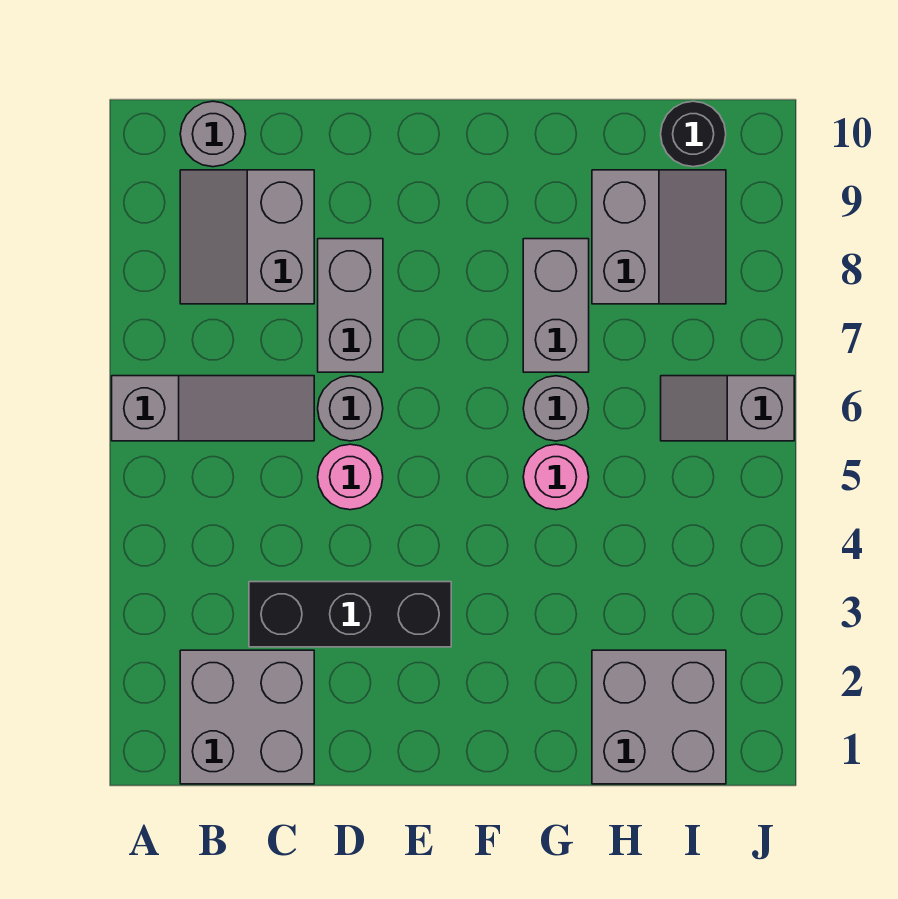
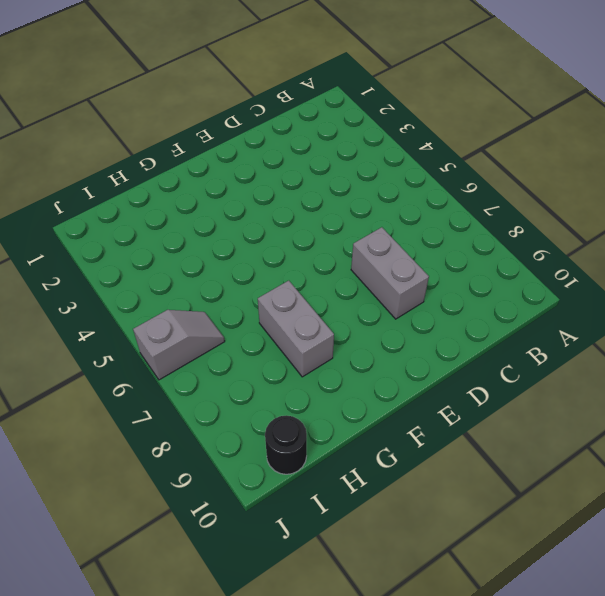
none -> grey 1x3 slope [112,376,314,441]
none -> grey 2x2 brick [180,650,314,784]
none -> grey 2x2 slope [180,170,314,304]

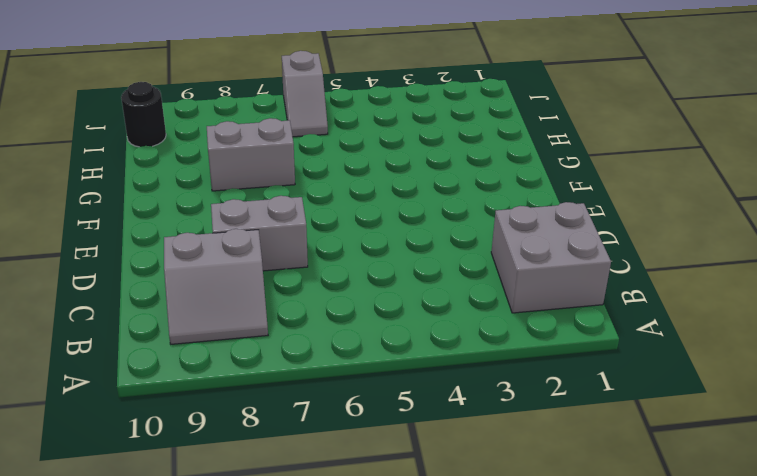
none -> grey 1x3 slope [112,376,314,441]
none -> grey 1x1 round brick [180,101,246,167]
none -> black 1x3 brick [249,582,451,647]

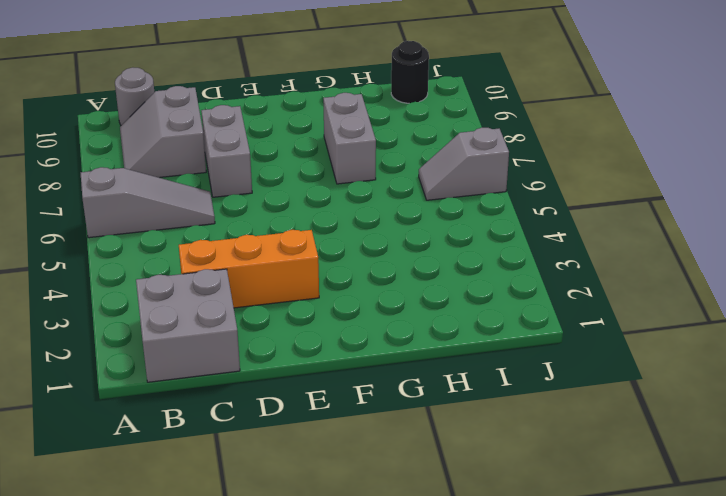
orange 1x3 brick [179,230,319,308] -> black 1x3 brick [249,582,451,647]
none -> pink 1x1 round brick [318,444,383,510]
none -> grey 1x1 round brick [318,376,383,441]
none -> pink 1x1 round brick [523,444,589,510]

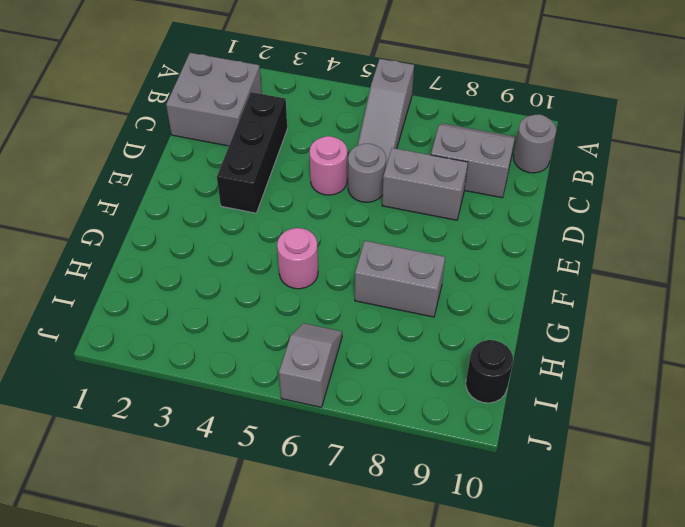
none -> grey 1x1 round brick [523,376,589,441]
none -> grey 2x2 brick [592,650,726,784]
none -> grey 2x2 slope [592,170,726,304]

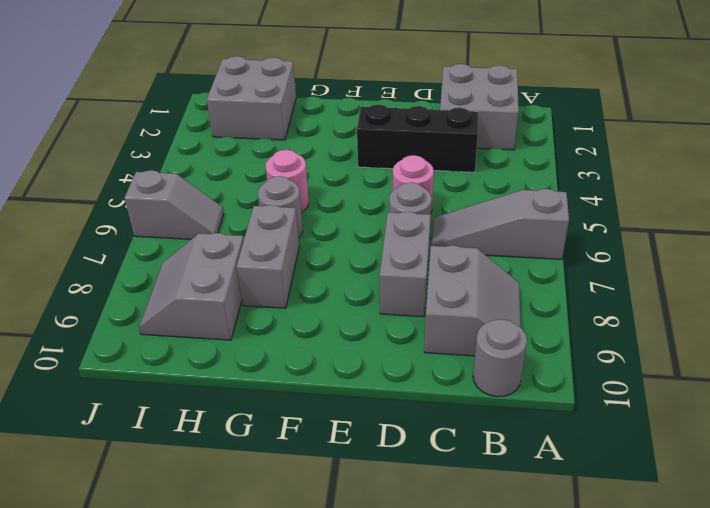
none -> black 1x1 round brick [661,101,726,167]

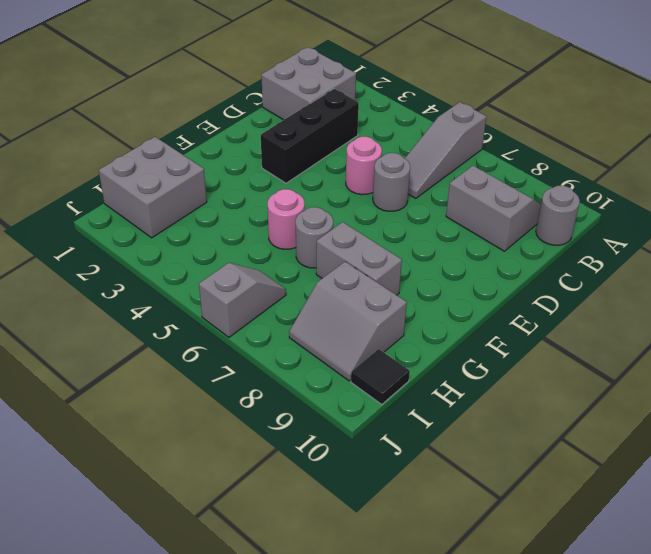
black 1x1 tile [351,349,410,404] -> black 1x1 round brick [661,101,726,167]
none -> grey 1x2 brick [318,239,383,372]

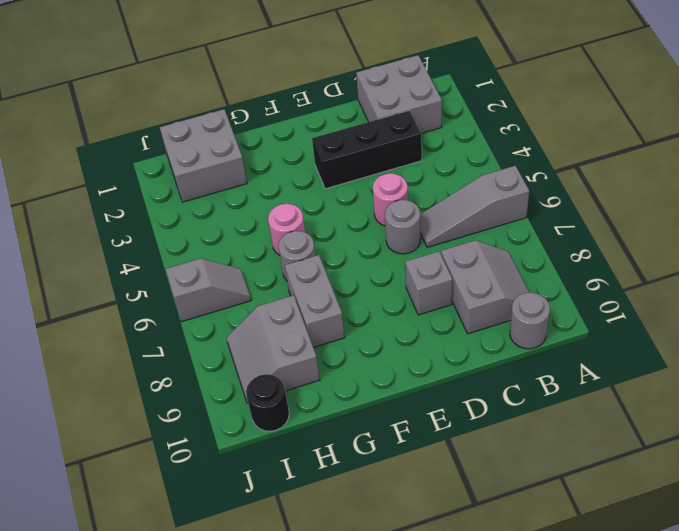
grey 1x1 brick [405,251,452,315] -> grey 1x2 brick [318,239,383,372]

